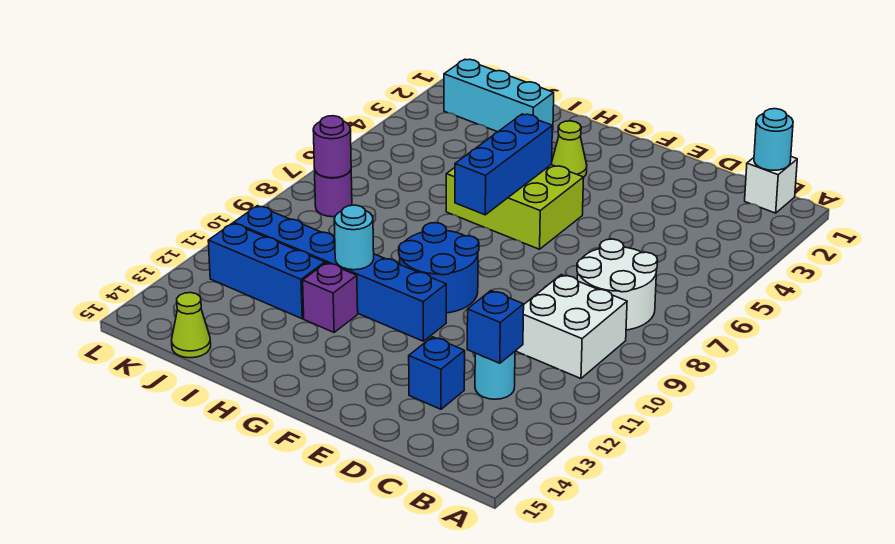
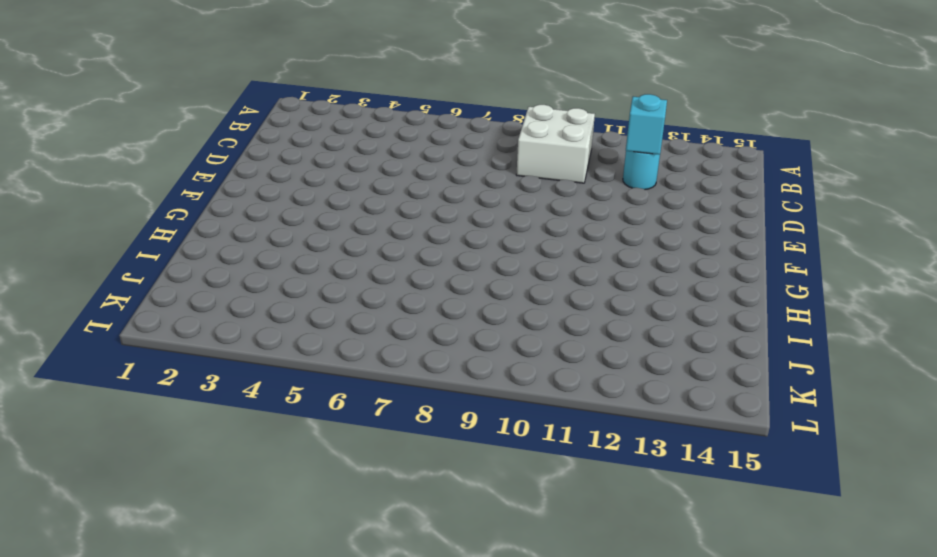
cyan 1x1 brick [626,94,667,155] -> blue 1x1 brick [467,291,524,363]
none -> white 1x1 brick [745,157,797,213]
none -> white 2x2 round brick [577,239,658,330]
none -> blue 1x1 brick [409,337,465,409]

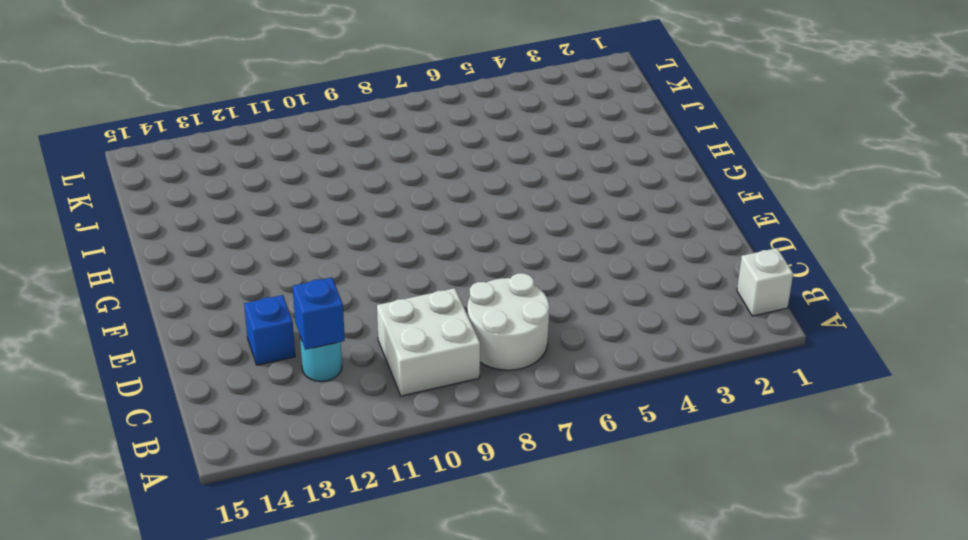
none -> lime 2x3 brick [446,165,584,249]
none -> blue 2x2 round brick [399,223,479,313]
none -> blue 1x6 brick [234,206,446,341]

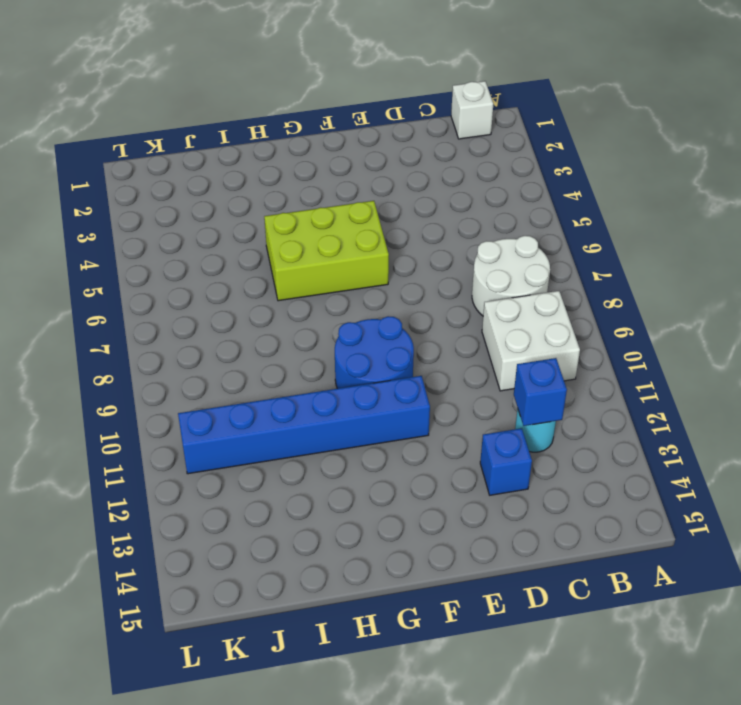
none -> lime 1x1 cone [551,121,587,177]
none -> purple 1x1 brick [303,263,358,332]
none -> cyan 1x3 brick [444,59,554,132]

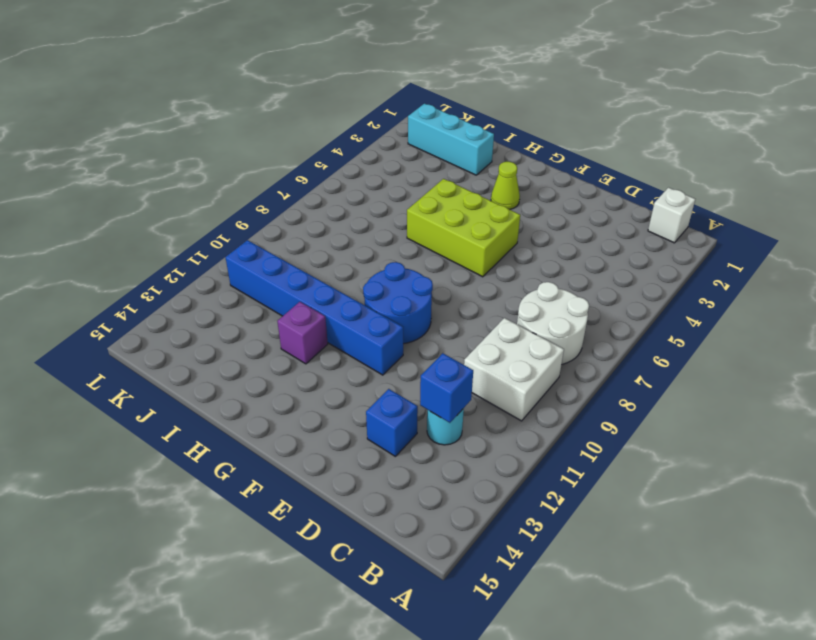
none -> blue 1x3 brick [208,223,325,319]
none -> lime 1x1 cone [172,293,211,358]
none -> purple 1x1 round brick [315,170,352,217]

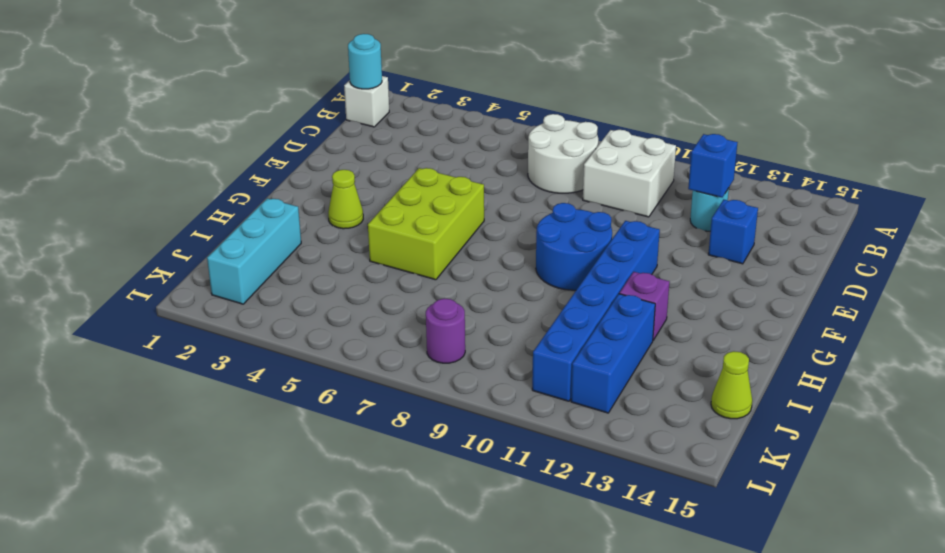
none -> blue 1x3 brick [455,114,552,215]
none -> cyan 1x1 round brick [334,205,374,270]
none -> purple 1x1 round brick [313,116,351,178]

